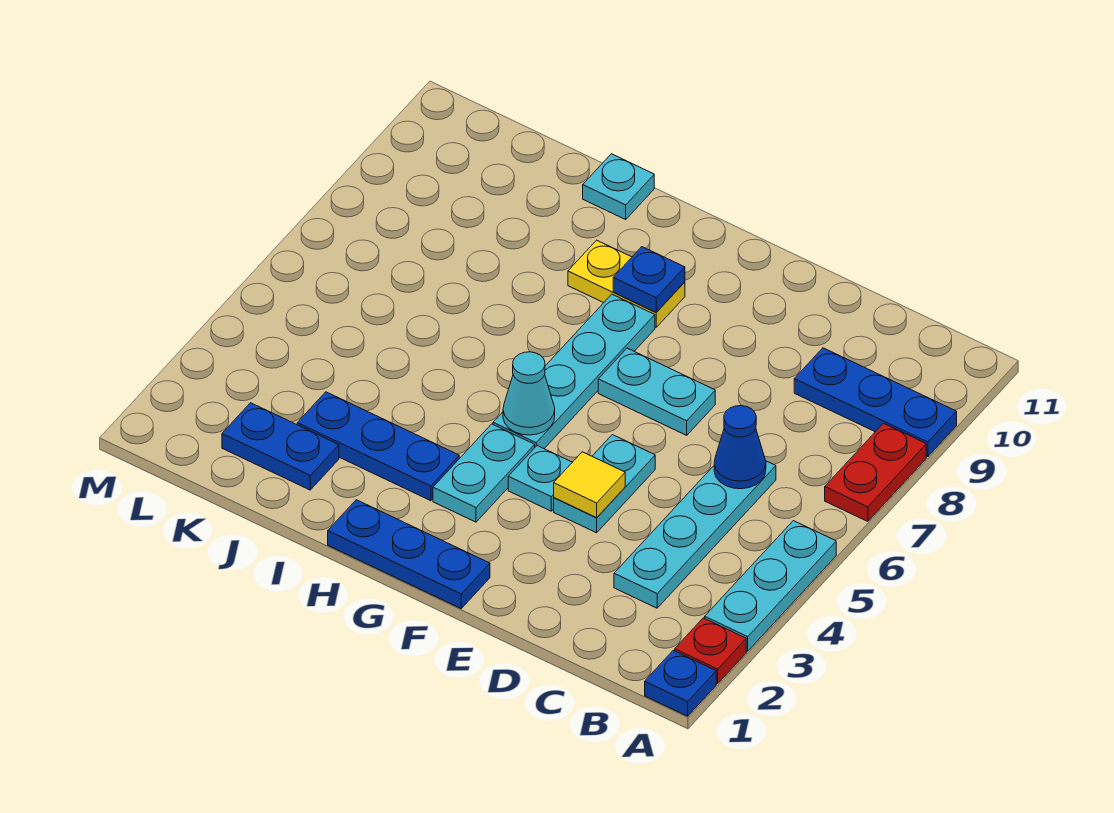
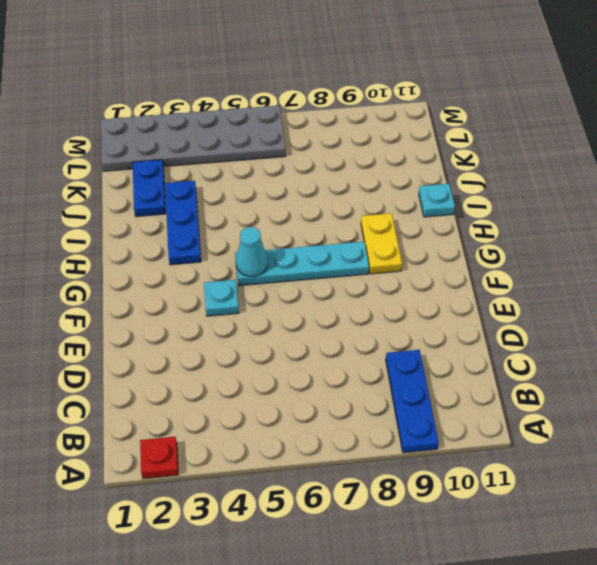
grey 2x6 plate [101,106,286,171] -> none
none -> blue 1x1 plate [645,650,716,716]
none -> cyan 1x3 plate [705,521,836,651]
none -> red 1x2 plate [825,423,926,522]

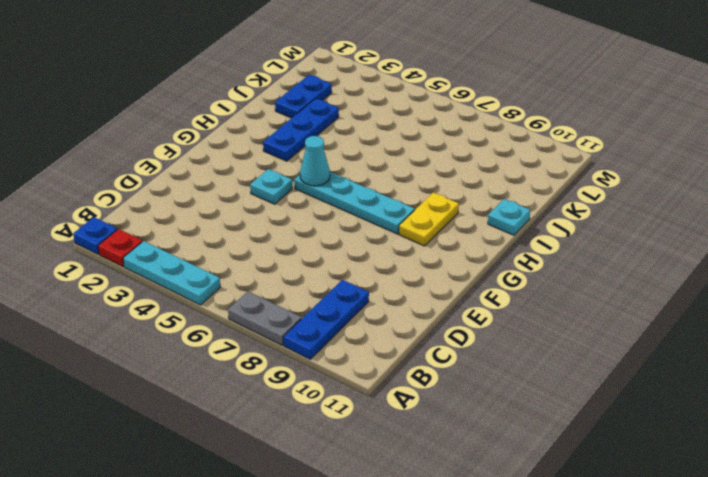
grey 1x2 plate [228,291,301,345] -> red 1x2 plate [825,423,926,522]
none -> cyan 1x4 plate [614,461,776,608]
none -> cyan 1x2 plate [554,435,655,533]
none -> cyan 1x2 plate [598,348,715,435]

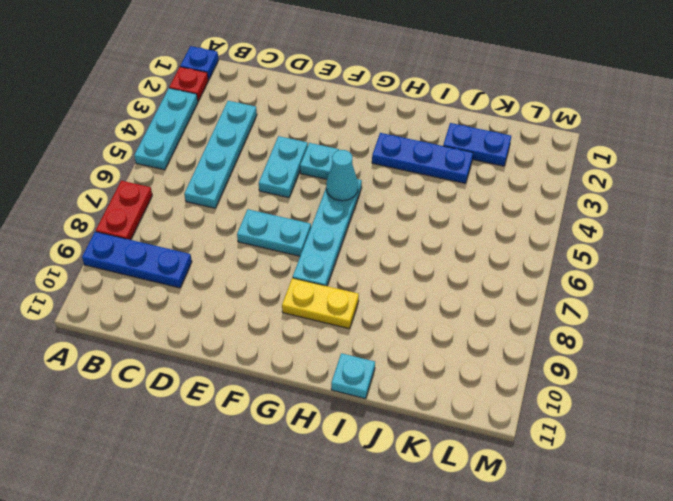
none -> blue 1x3 plate [328,500,490,608]
none -> cyan 1x2 plate [433,424,535,522]
none -> blue 1x1 cone [714,406,766,489]

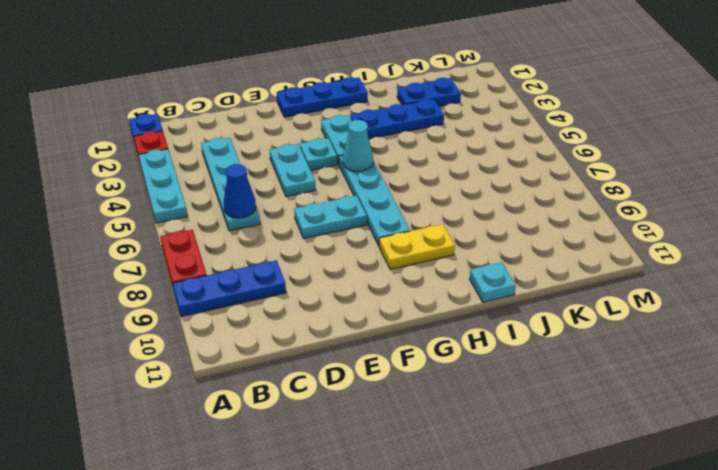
none -> yellow 1x1 tile [554,452,625,518]
none -> blue 1x1 plate [613,247,685,312]

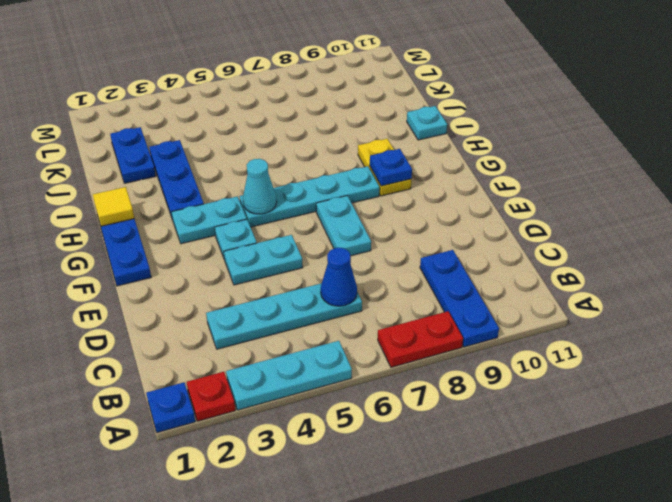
yellow 1x1 tile [93,187,134,226] -> yellow 1x1 tile moved to [554,452,625,518]

